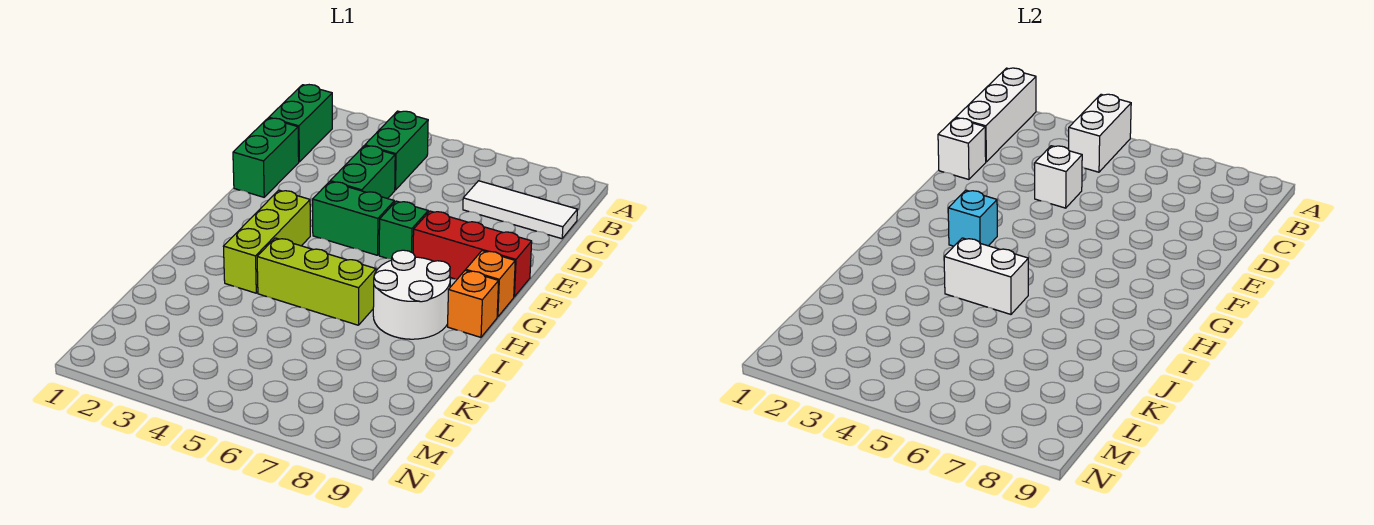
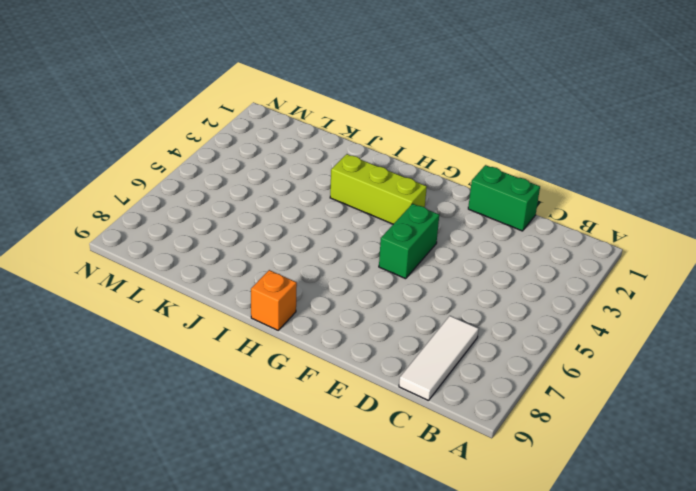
none -> green 1x2 brick [269,85,332,162]
none -> green 1x2 brick [365,111,428,190]
none -> green 1x2 brick [330,146,395,199]

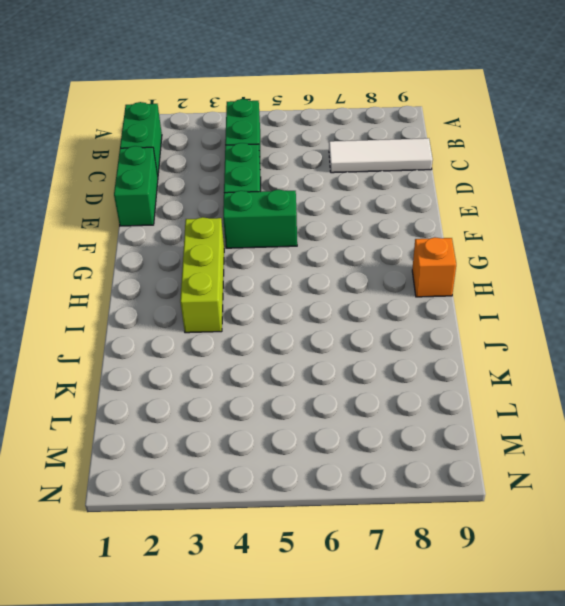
none -> green 1x1 brick [379,201,428,259]
none -> red 1x3 brick [413,211,532,297]
none -> orange 1x1 brick [466,251,515,317]

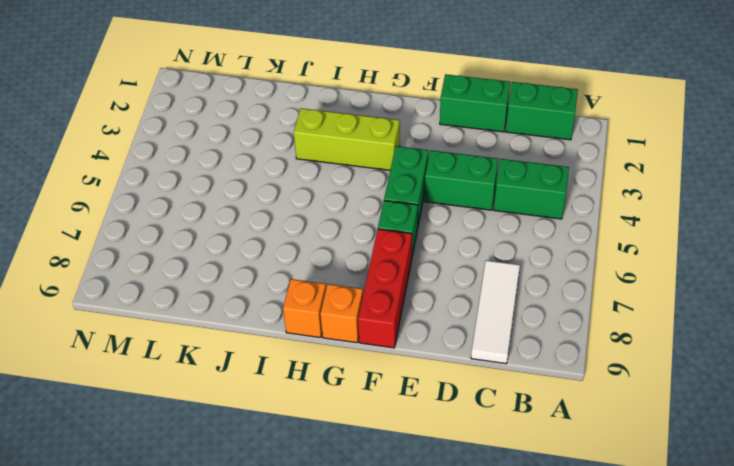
none -> white 2x2 round brick [373,250,450,339]
none -> lime 1x3 brick [257,238,376,325]
none -> white 1x3 brick [956,68,1036,162]

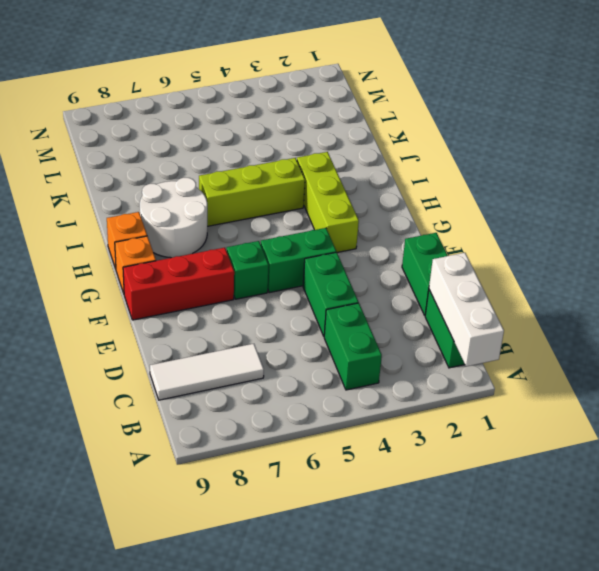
none -> white 1x2 brick [1069,94,1131,172]
none -> white 1x1 brick [938,118,986,179]
none -> white 1x1 brick [1035,146,1082,208]

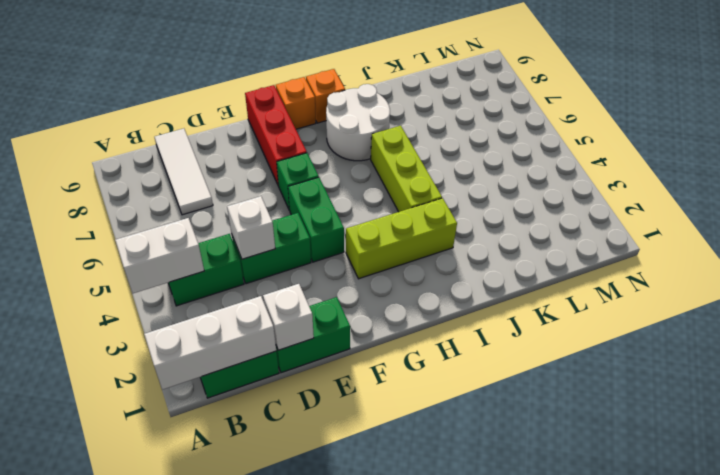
none -> cyan 1x1 brick [948,190,997,246]
none -> white 1x2 brick [944,238,1028,314]

